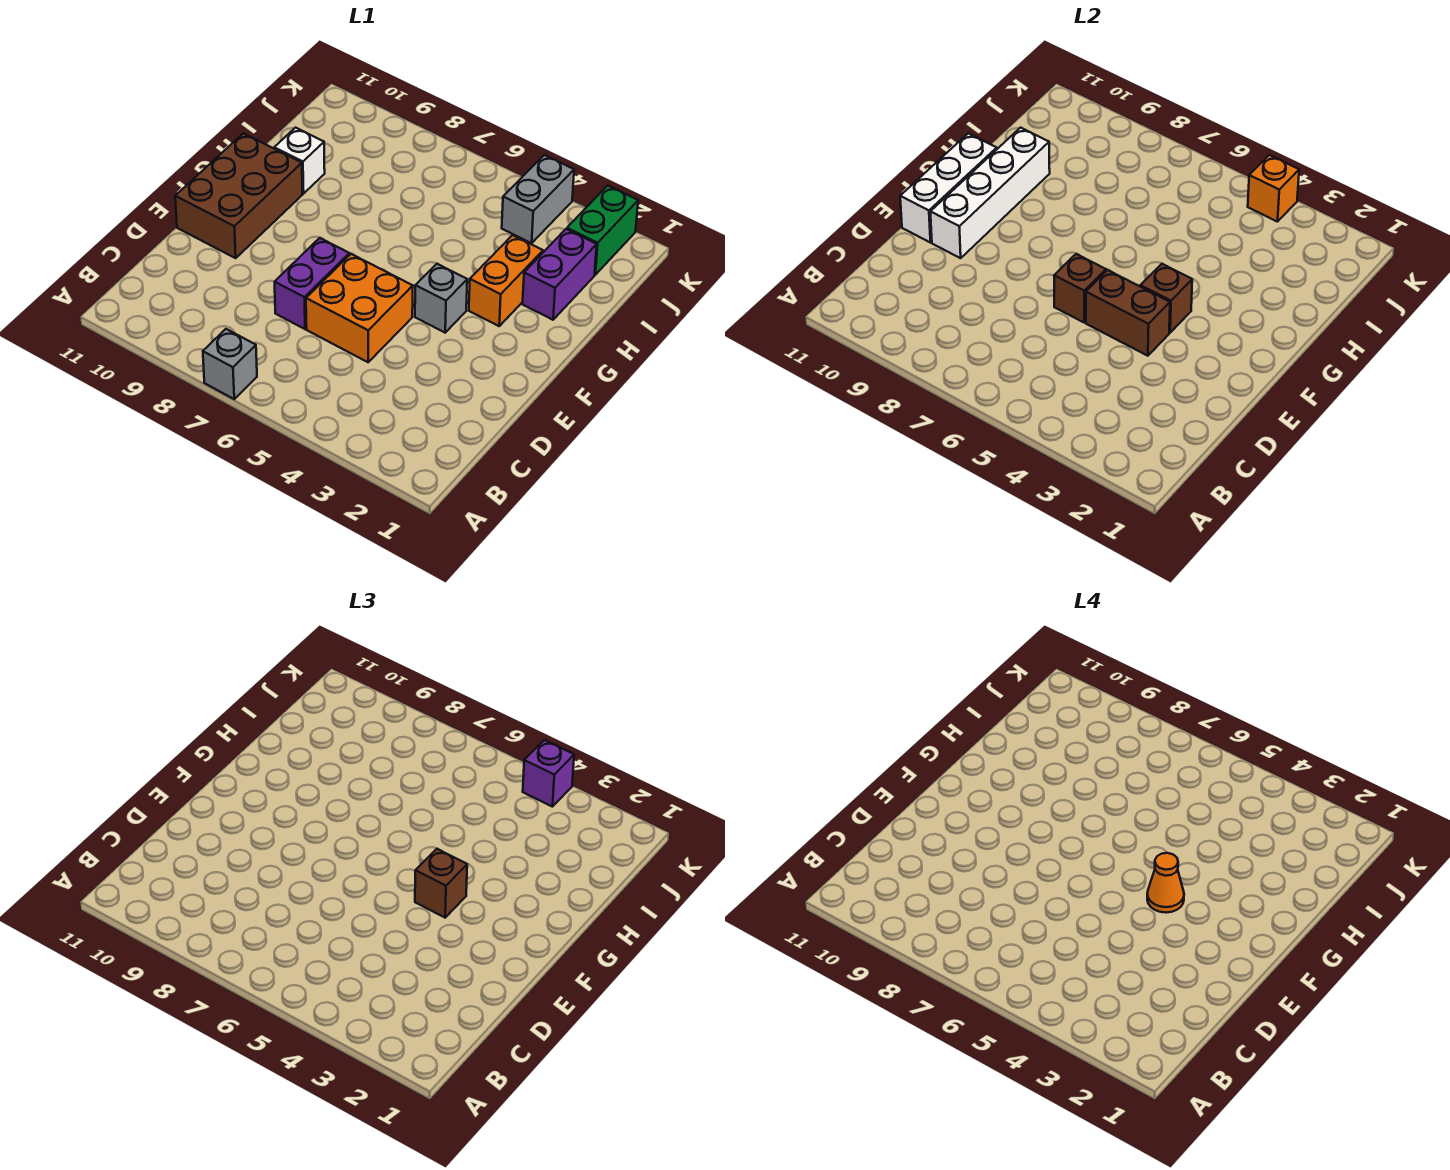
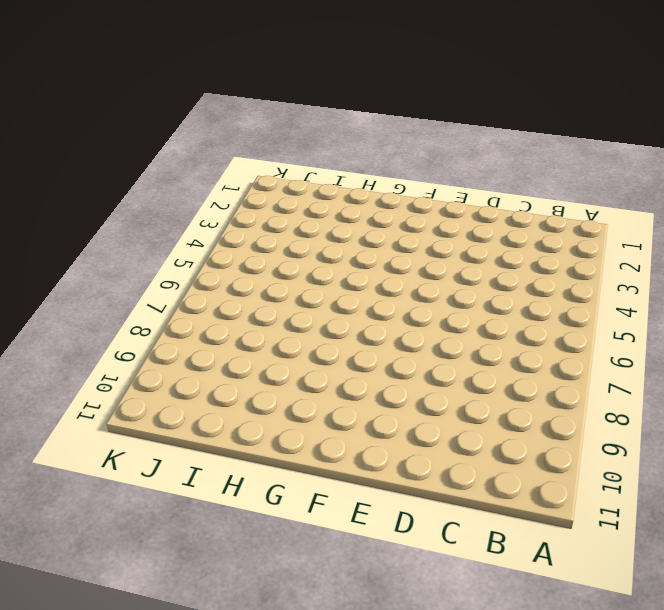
none -> grey 1x1 brick [203,329,257,399]
none -> orange 2x2 brick [306,254,413,362]
none -> purple 1x2 brick [275,238,349,329]

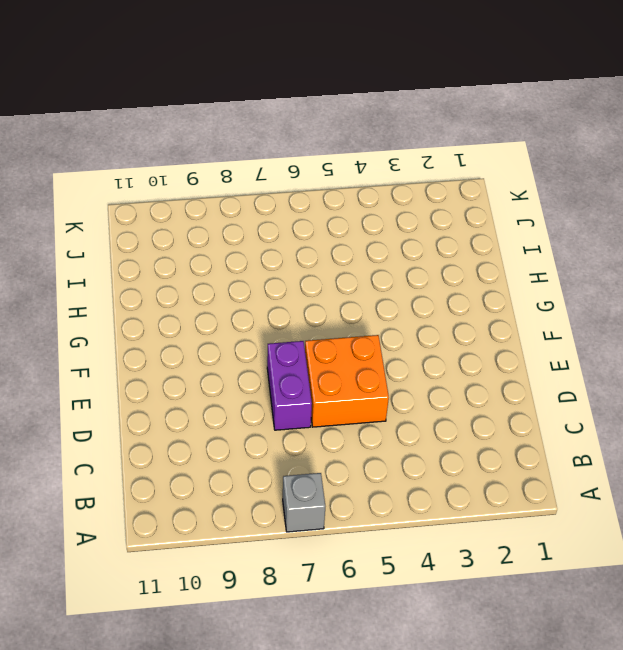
none -> brown 2x3 brick [175,133,302,258]
none -> grey 1x1 brick [415,264,467,333]
none -> orange 1x2 brick [469,235,543,326]

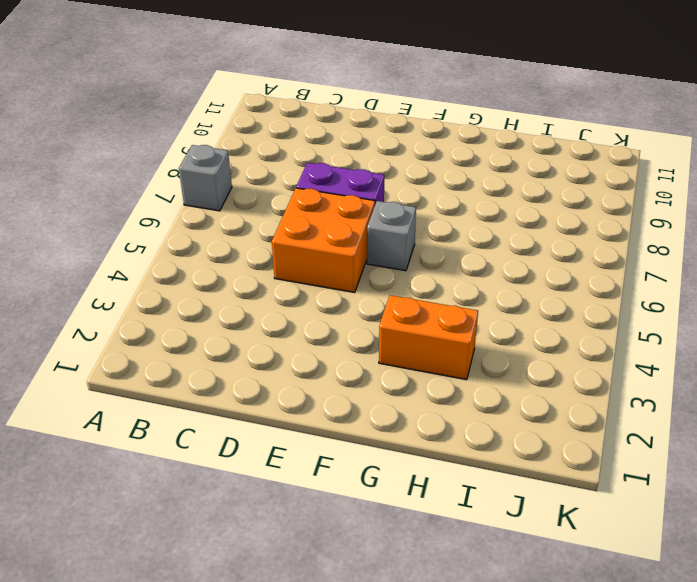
grey 1x1 brick [367,201,416,271] -> grey 1x1 brick moved to [415,264,467,333]
none -> brown 2x3 brick [175,133,302,258]
none -> purple 1x2 brick [523,229,597,320]
none -> white 1x1 brick [274,128,325,194]

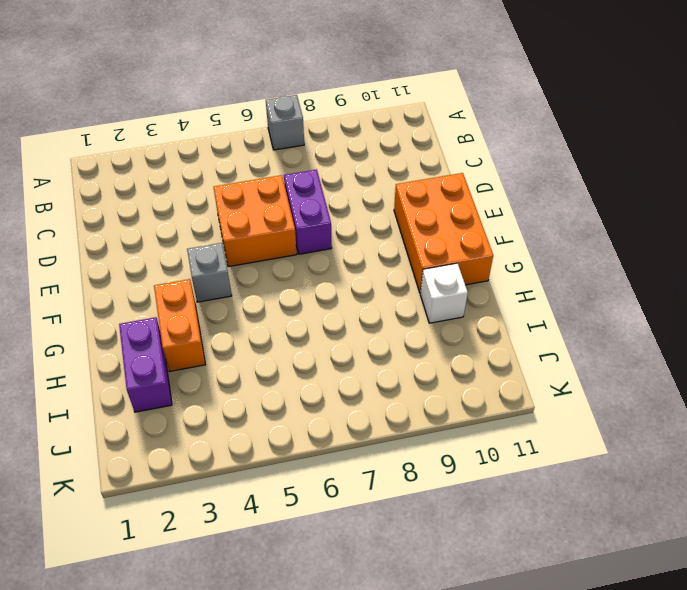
orange 2x3 brick [394,173,493,292] -> brown 2x3 brick [175,133,302,258]
none -> green 1x2 brick [567,186,638,275]
none -> grey 1x2 brick [502,155,574,243]
none -> brown 1x2 brick [1086,270,1170,356]

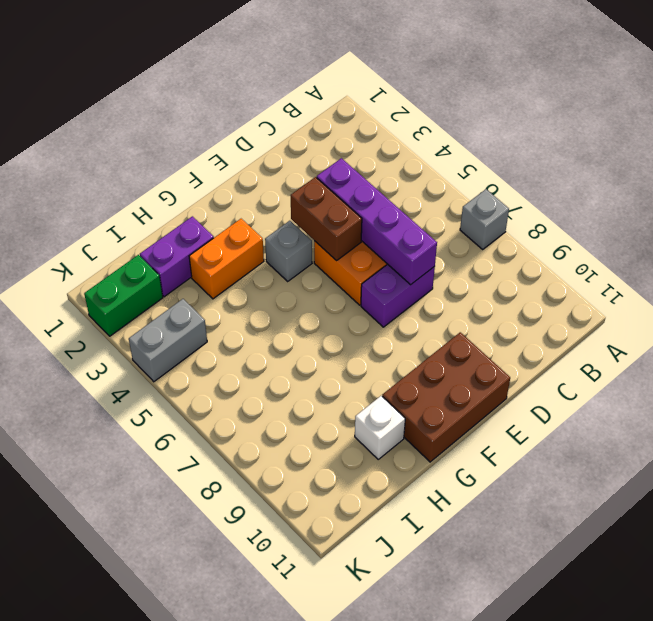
purple 1x4 brick [317,158,437,285] -> none
none -> brown 1x1 brick [1054,254,1106,322]
none -> white 1x4 brick [930,128,1050,258]
none -> white 1x3 brick [900,133,997,243]

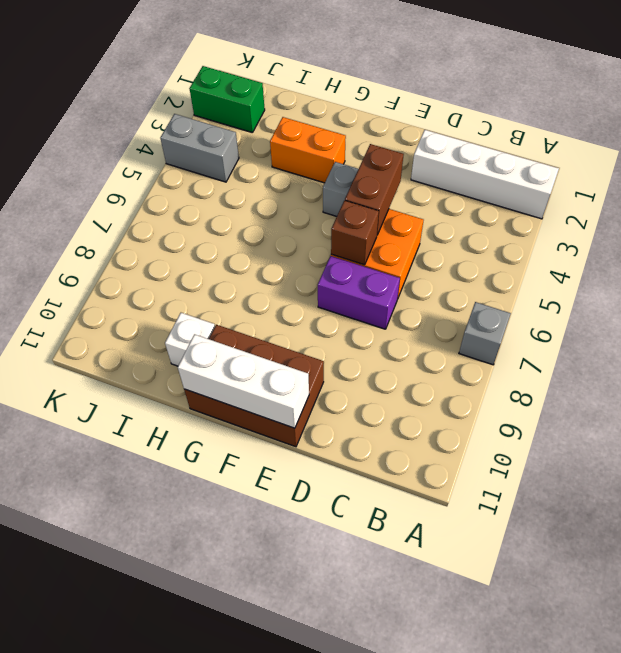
white 1x4 brick [411,130,559,219] -> white 1x4 brick moved to [930,128,1050,258]
none -> purple 1x2 brick [523,229,597,320]
none -> brown 1x1 brick [1140,264,1192,333]
none -> orange 1x1 brick [1248,155,1299,222]

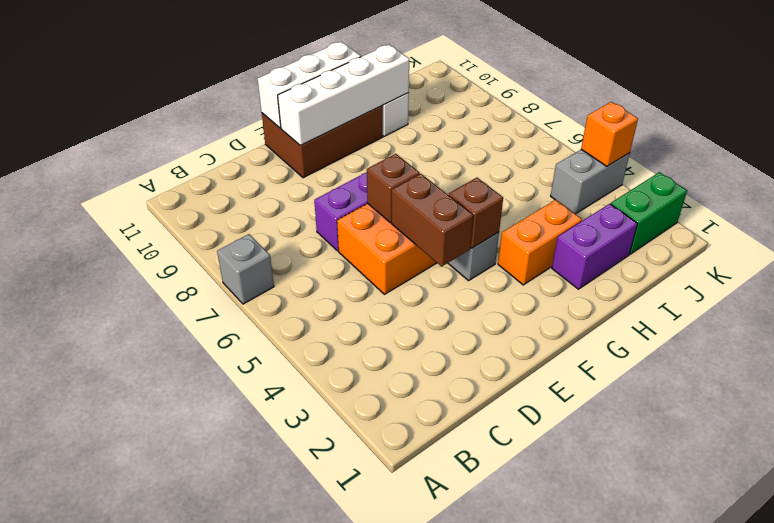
none -> brown 1x1 brick [415,849,467,918]
none -> purple 1x1 brick [523,740,574,807]
none -> orange 1x1 cone [1147,853,1184,913]

